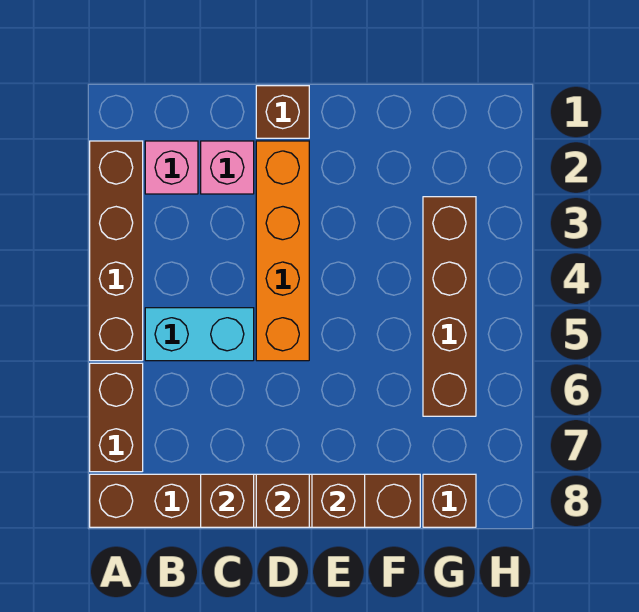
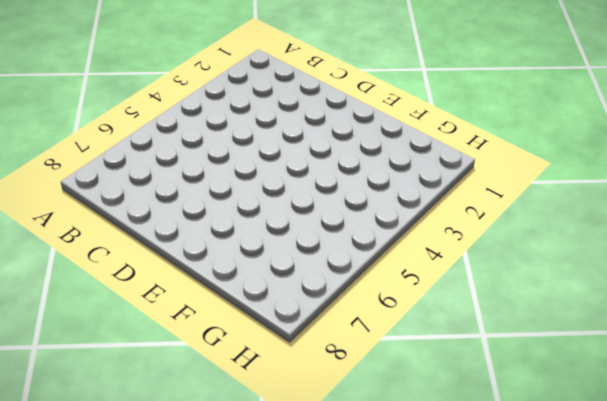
none -> brown 1x4 brick [90,141,143,361]
none -> brown 1x2 brick [90,363,143,472]
none -> brown 1x6 brick [90,474,420,527]

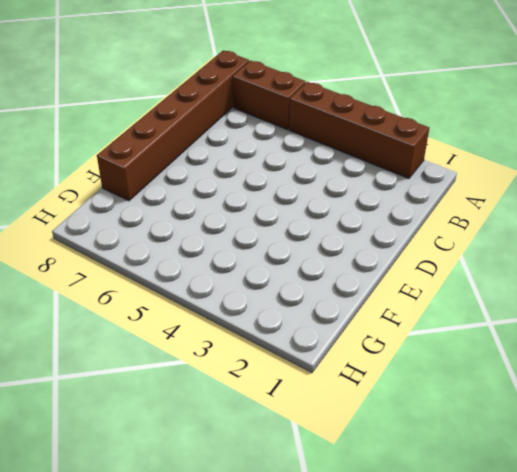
none -> pink 1x1 brick [145,141,198,194]
none -> cyan 1x2 brick [145,308,254,361]
none -> pink 1x1 brick [201,141,254,194]

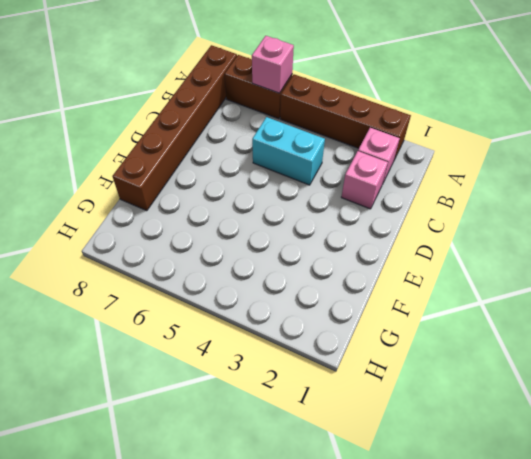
pink 1x1 brick [251,36,294,93] -> none
cyan 1x2 brick [252,117,325,185] -> cyan 1x2 brick turned to [145,308,254,361]
none -> brown 1x1 brick [256,86,309,138]
none -> orange 1x4 brick [256,141,309,361]
none -> brown 1x4 brick [423,197,476,416]

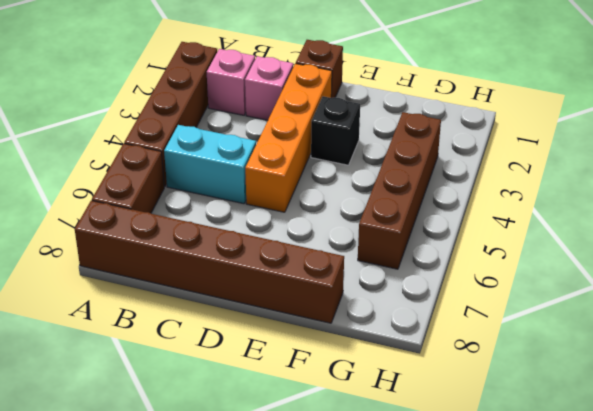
black 1x1 brick [311,96,360,165] -> none
none -> brown 1x1 brick [423,474,476,527]
none -> brown 1x1 brick [201,474,254,527]
none -> brown 1x1 brick [256,474,309,527]

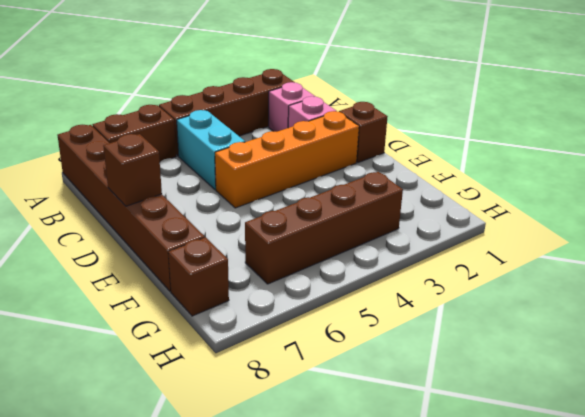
none -> brown 1x1 brick [201,474,254,527]
none -> brown 1x1 brick [312,474,365,527]

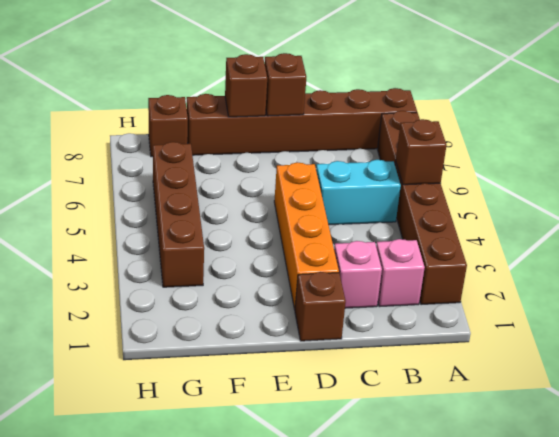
brown 1x1 brick [396,119,447,185] -> brown 1x1 brick moved to [201,474,254,527]

